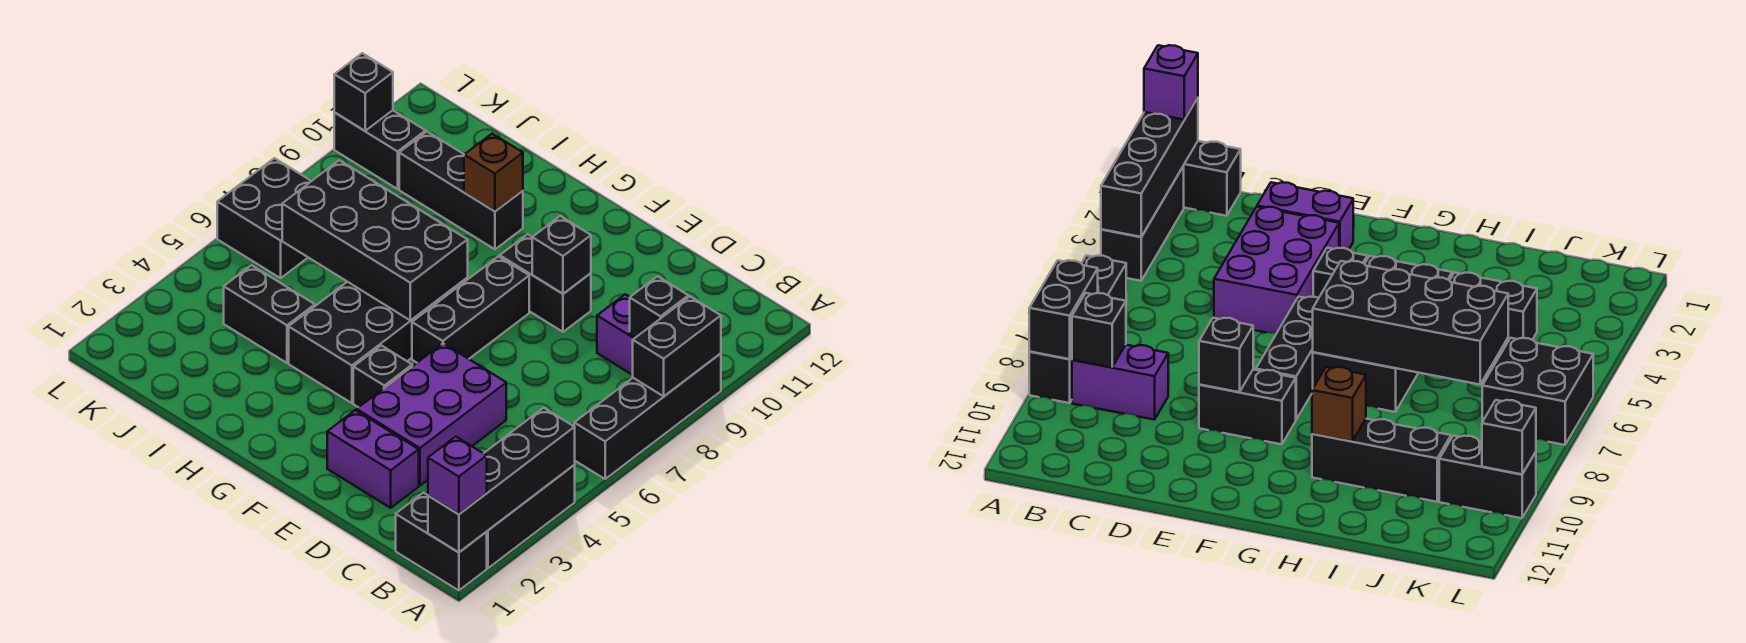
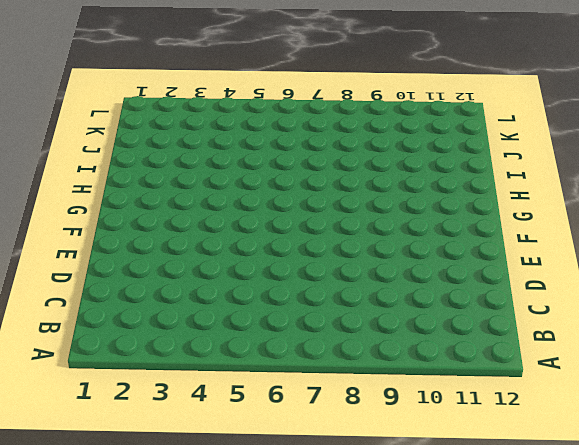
none -> black 1x2 brick [396,493,487,590]
none -> black 1x3 brick [487,465,575,568]
none -> black 1x4 brick [574,354,721,479]

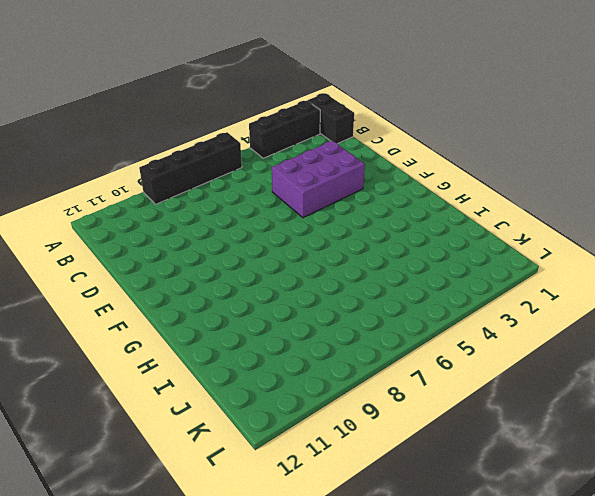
none -> purple 1x2 brick [597,295,634,375]
none -> purple 1x2 brick [327,410,419,508]
none -> black 1x2 brick [500,234,591,332]

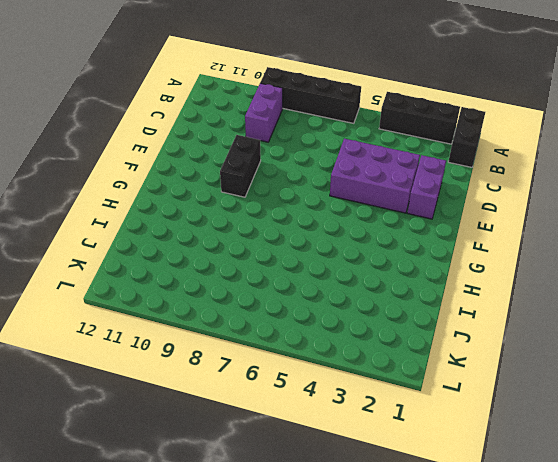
none -> black 1x1 brick [353,345,412,407]
none -> black 1x3 brick [412,256,529,363]
none -> black 2x4 brick [289,278,468,403]

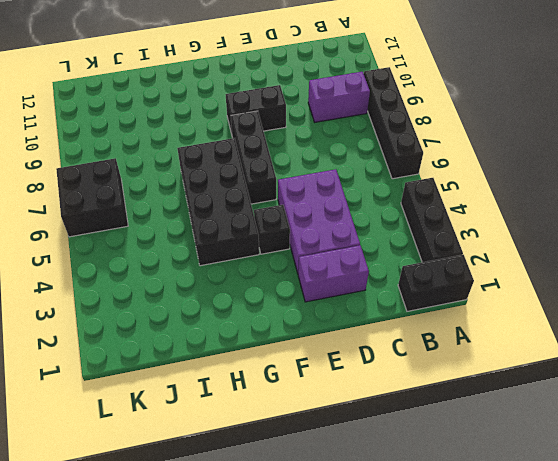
none -> black 1x3 brick [399,132,523,249]
none -> black 1x2 brick [224,265,315,363]
none -> black 1x2 brick [334,110,426,189]

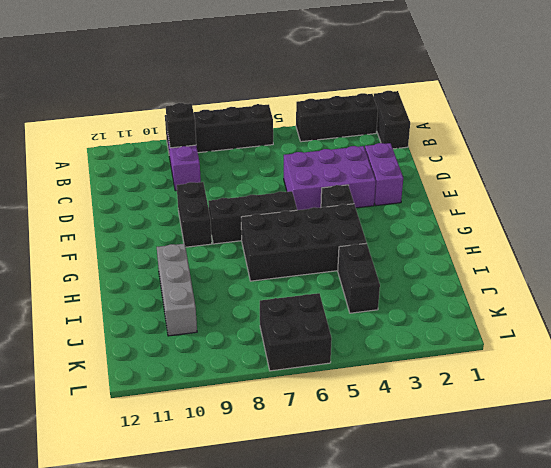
grey 1x3 brick [157,244,197,336] -> black 1x3 brick [399,132,523,249]
none -> black 1x2 brick [334,110,426,189]
none -> black 1x4 brick [428,408,575,552]
none -> black 1x2 brick [633,297,721,396]

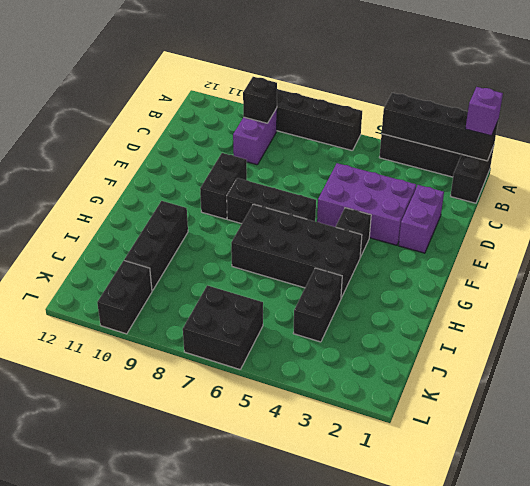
none -> black 1x2 brick [633,297,721,396]
none -> black 1x1 brick [532,216,591,294]
none -> black 2x4 brick [282,160,468,320]

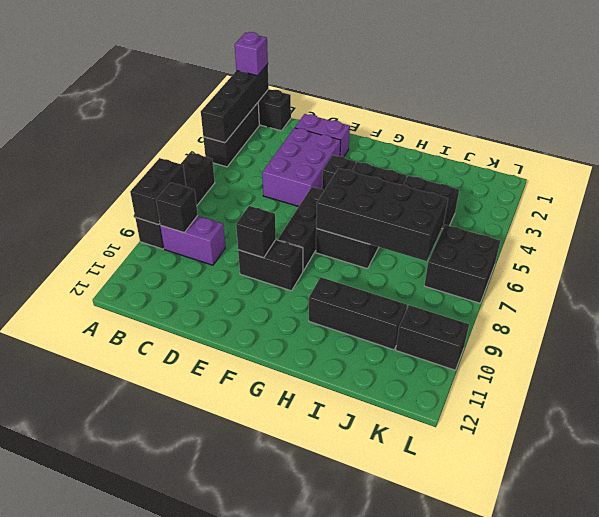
none -> brown 1x1 brick [464,134,523,211]
none -> black 1x1 brick [334,53,393,131]

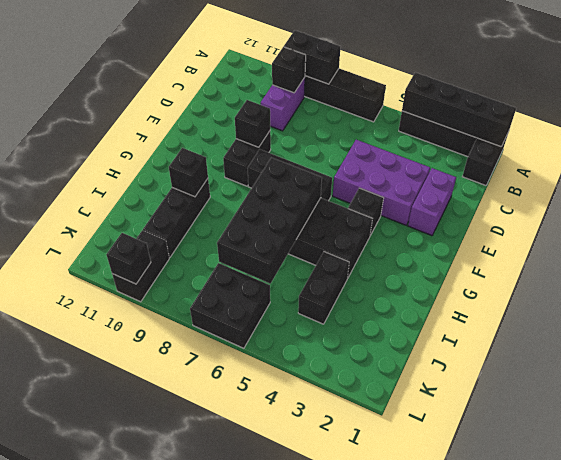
black 1x1 brick [169,148,208,197] -> brown 1x1 brick [464,134,523,211]
none -> purple 1x1 brick [428,437,487,514]

